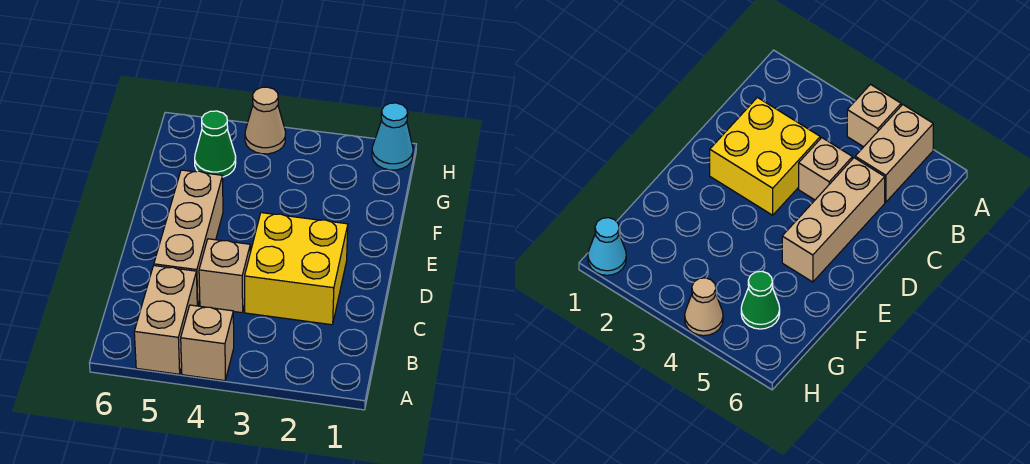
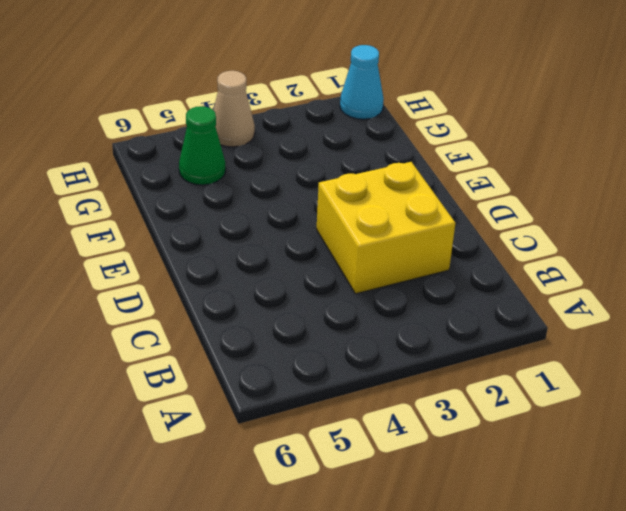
none -> tan 1x1 brick [181,305,234,381]
none -> tan 1x2 brick [134,266,197,374]

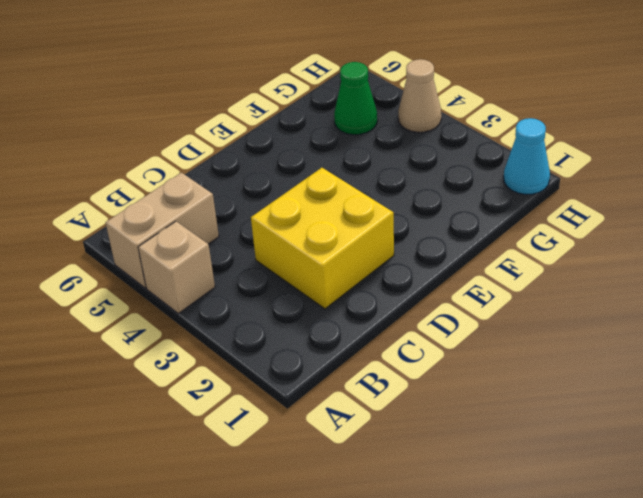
none -> tan 1x1 brick [199,239,250,313]
none -> tan 1x3 brick [154,170,223,306]

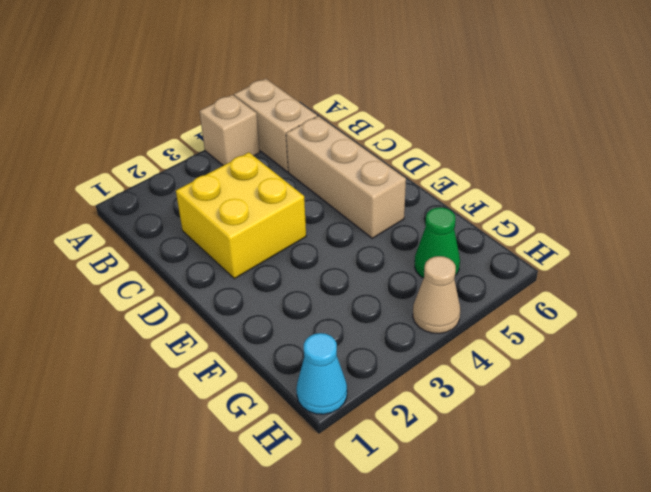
none -> tan 1x1 brick [199,239,250,313]

